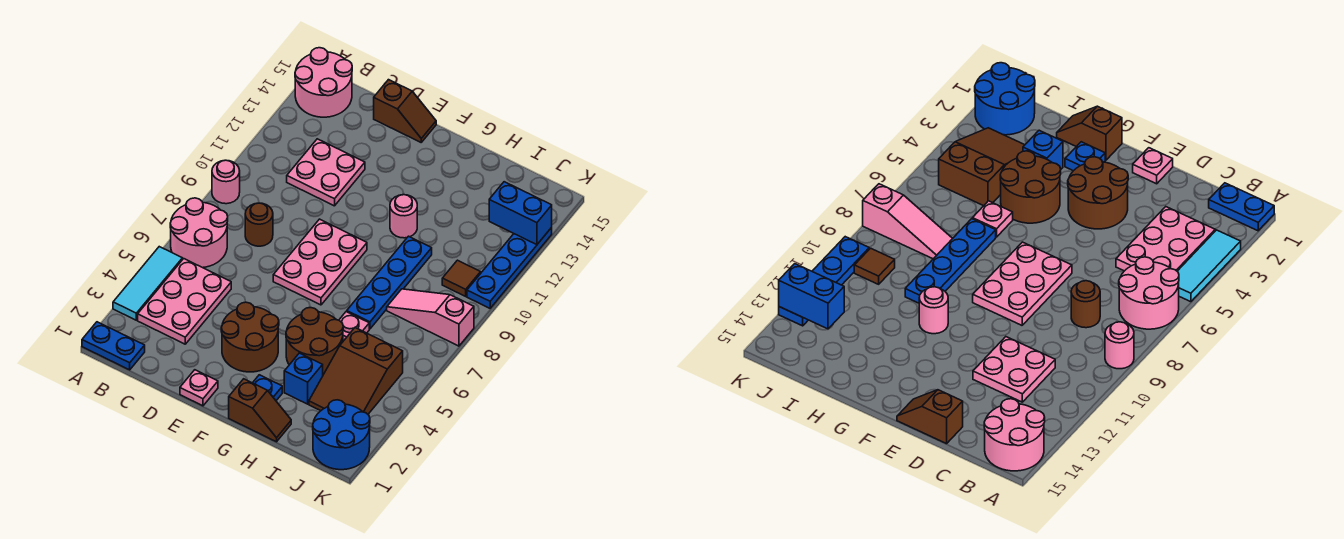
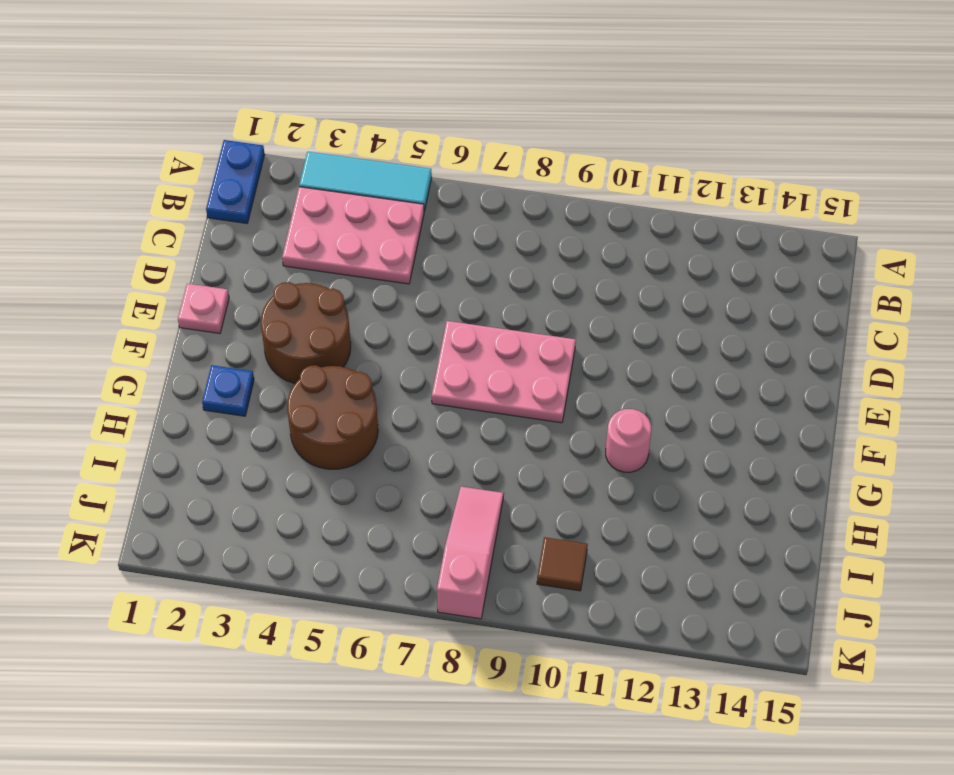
none -> pink 2x2 round brick [170,198,228,268]
none -> pink 1x1 round brick [212,160,240,204]
none -> pink 2x2 round brick [295,48,352,117]

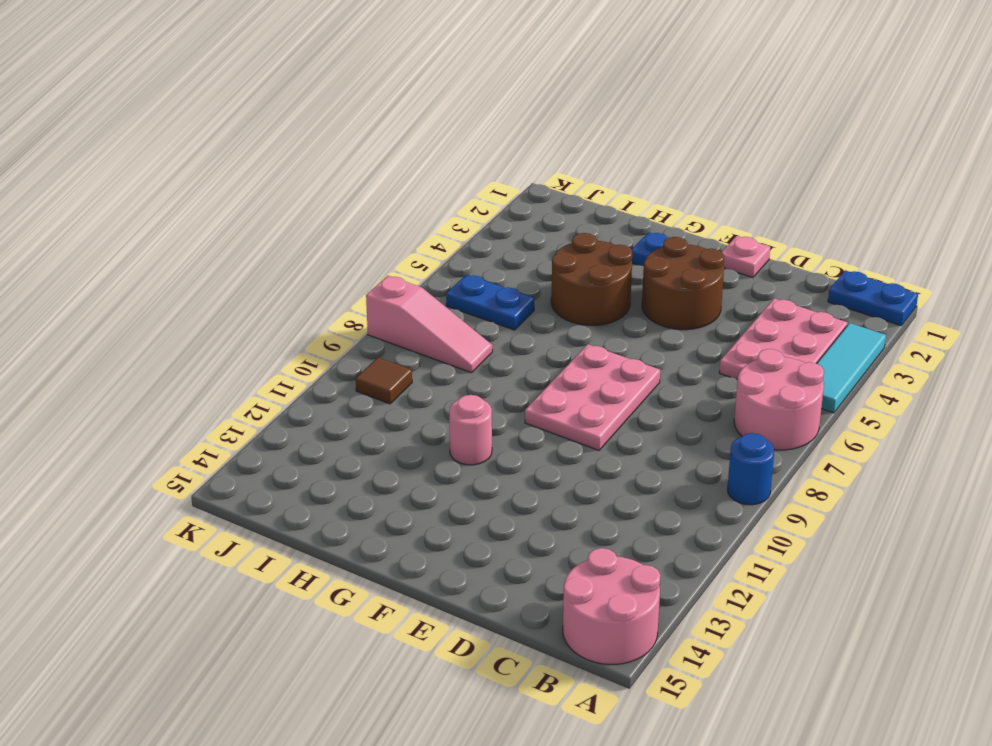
blue 1x1 round brick [728,433,774,505] -> pink 1x1 round brick [212,160,240,204]
blue 1x2 plate [446,274,534,330] -> none
none -> brown 1x1 round brick [245,203,273,246]
none -> pink 2x2 plate [287,139,365,206]
none -> brown 1x2 slope [374,80,436,142]

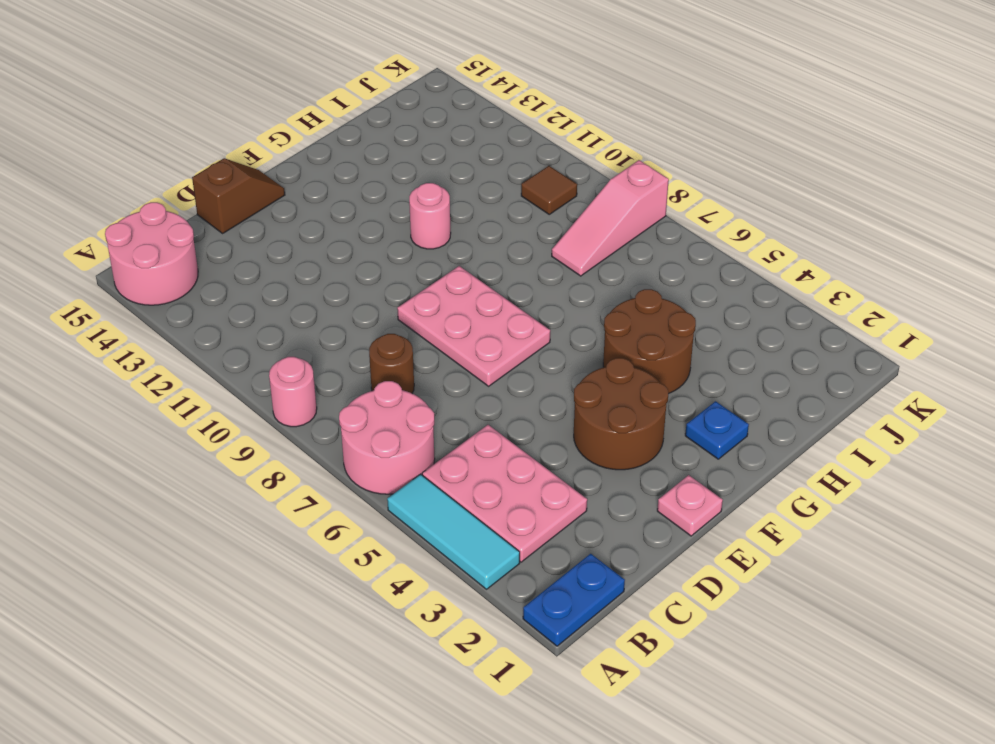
none -> pink 2x2 plate [287,139,365,206]
none -> brown 1x2 slope [229,379,291,442]
none -> blue 1x1 brick [284,353,323,404]

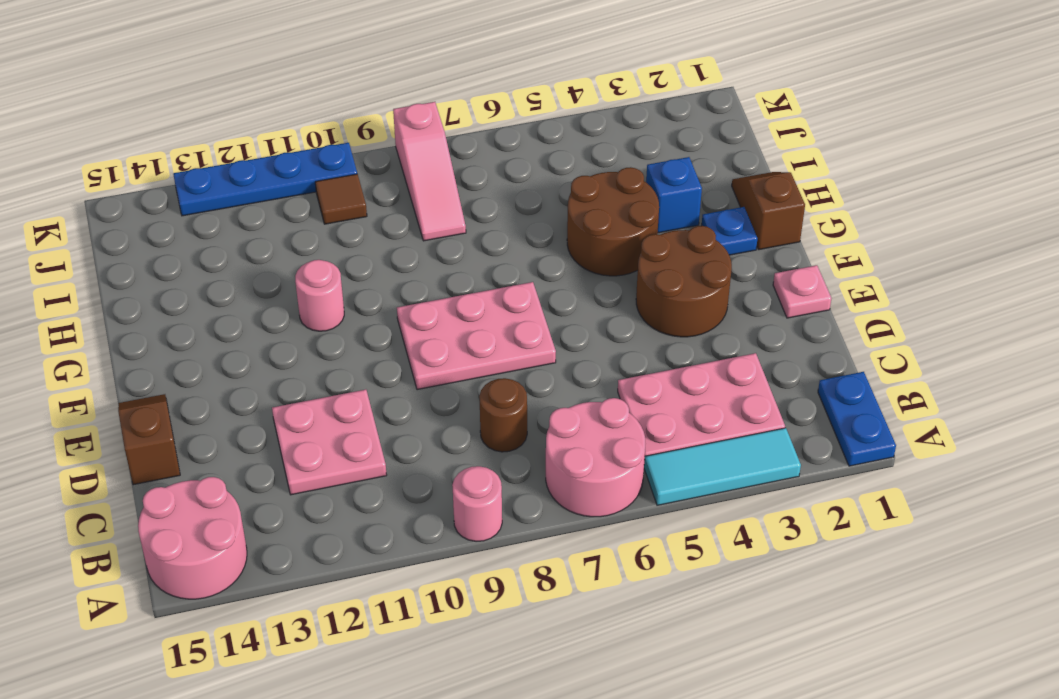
none -> pink 1x1 plate [339,312,369,341]
none -> blue 1x4 plate [347,236,432,329]
none -> brown 2x3 slope [309,328,403,414]

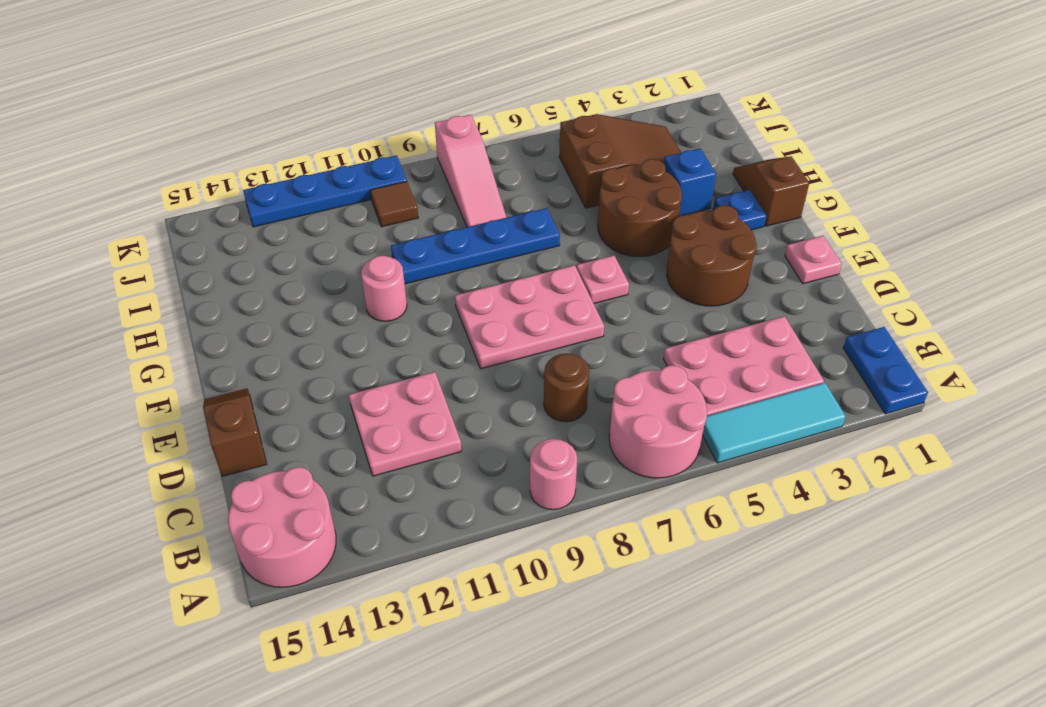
pink 1x1 plate [577,256,629,303] -> pink 1x1 plate moved to [339,312,369,341]
none -> blue 2x2 round brick [313,400,370,470]
none -> blue 1x2 brick [489,182,552,245]

